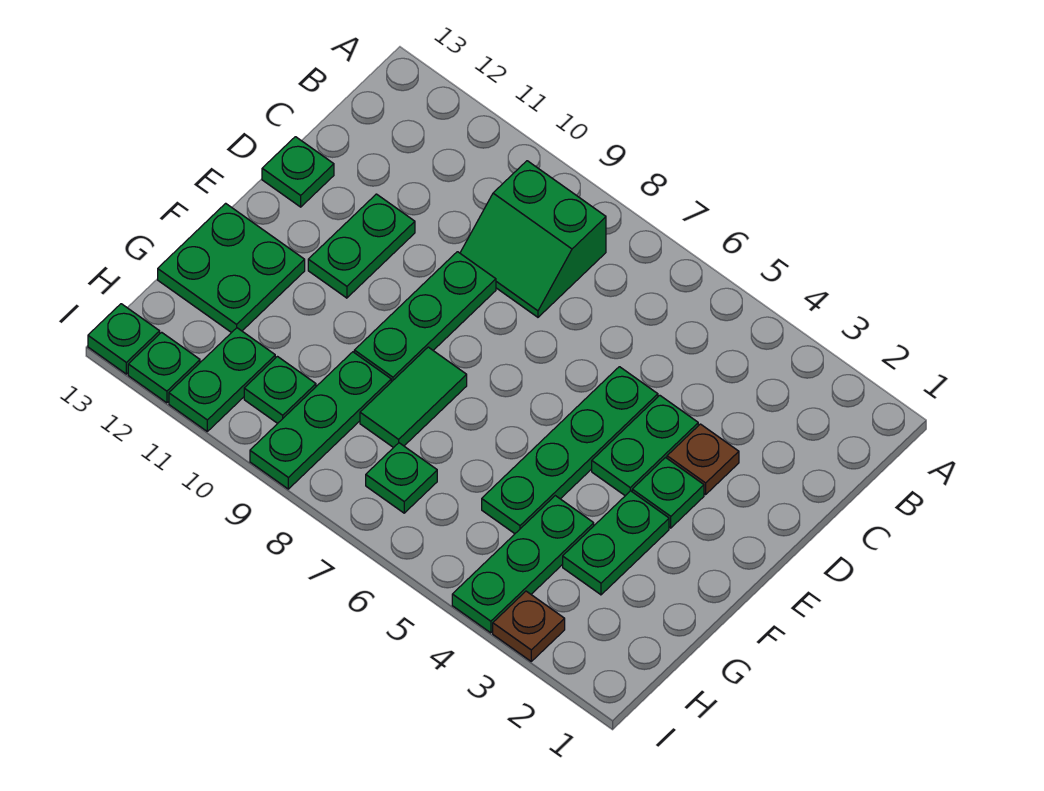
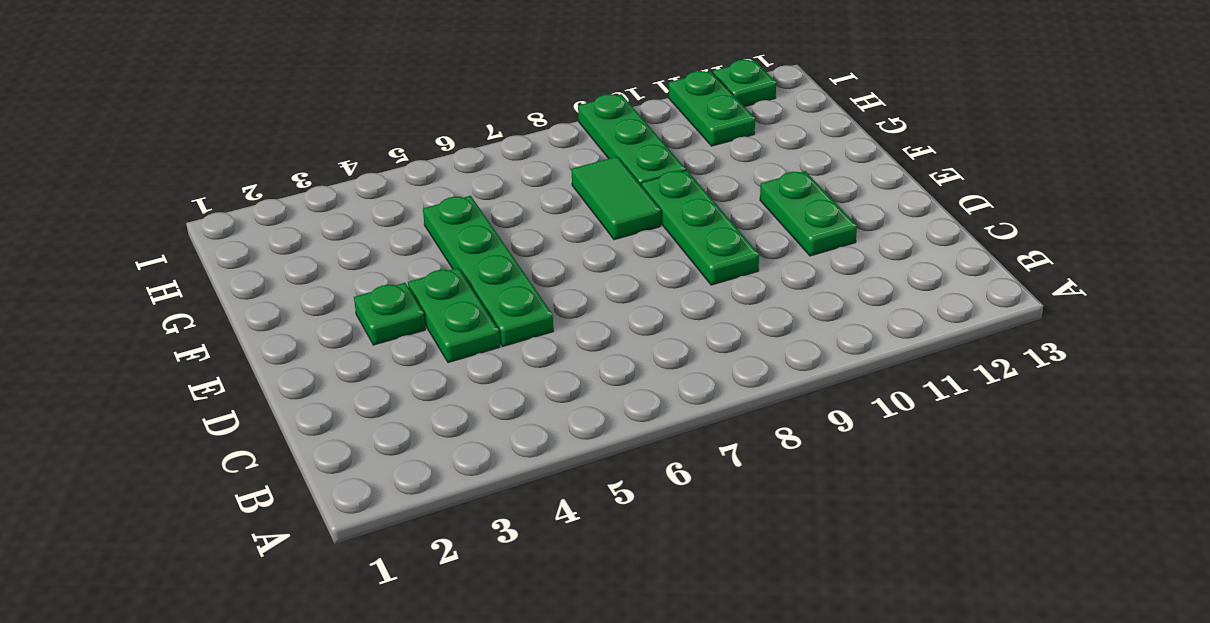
none -> green 2x2 slope [460,161,606,317]
none -> brown 1x1 plate [667,424,739,494]
none -> green 1x1 plate [262,137,334,207]

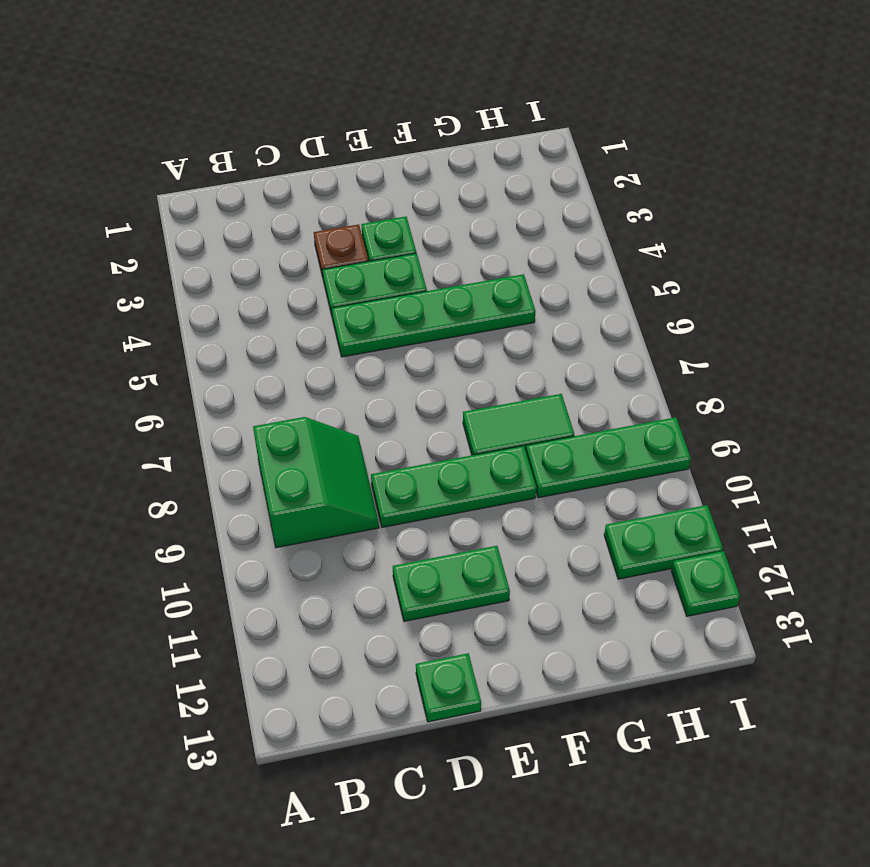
none -> green 1x2 plate [563,491,669,595]
none -> green 2x2 plate [158,203,305,333]
none -> green 1x3 plate [452,496,594,633]

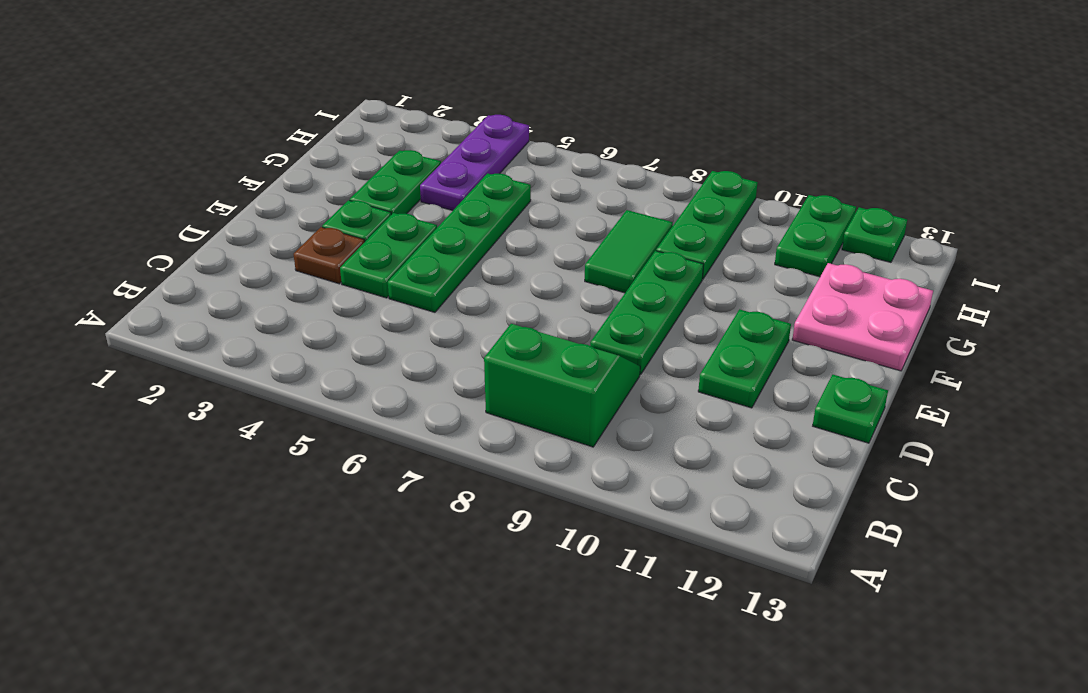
pink 2x2 plate [792,263,933,371] -> green 2x2 plate [158,203,305,333]
purple 1x3 plate [420,115,529,211] -> green 1x3 plate [452,496,594,633]
none -> green 1x1 plate [366,443,437,513]
none -> green 1x1 plate [244,357,316,423]
none -> brown 1x1 plate [493,591,565,661]

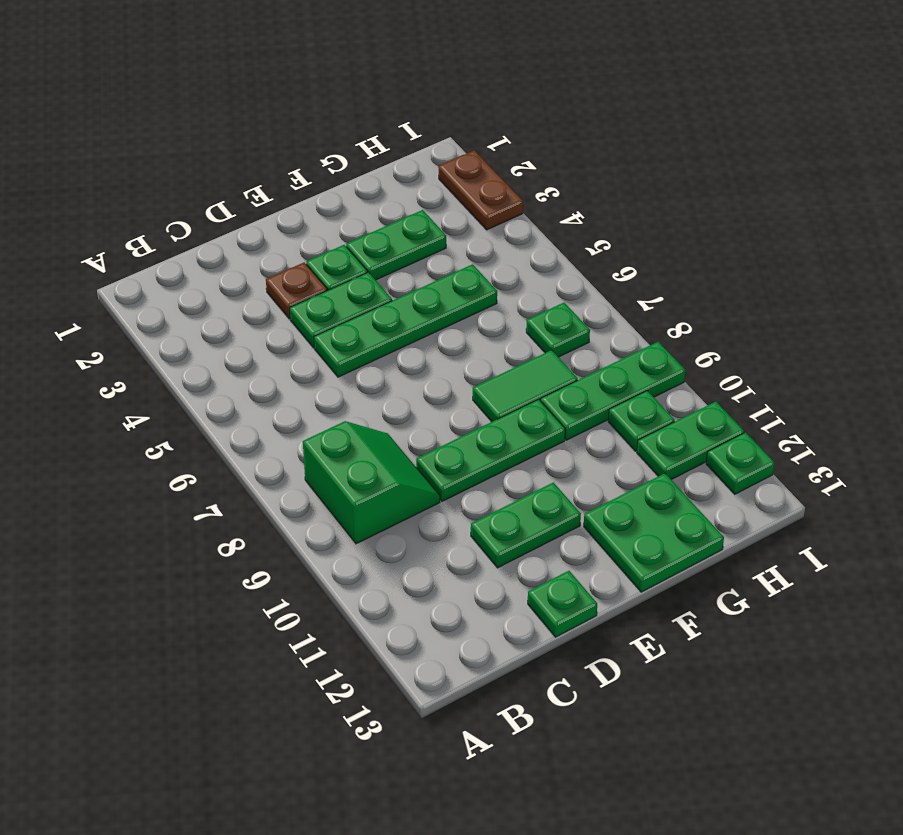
brown 1x2 plate [439,150,523,230] -> brown 1x1 plate [493,591,565,661]
none -> green 1x3 plate [452,496,594,633]
none -> green 1x1 plate [88,304,160,374]

